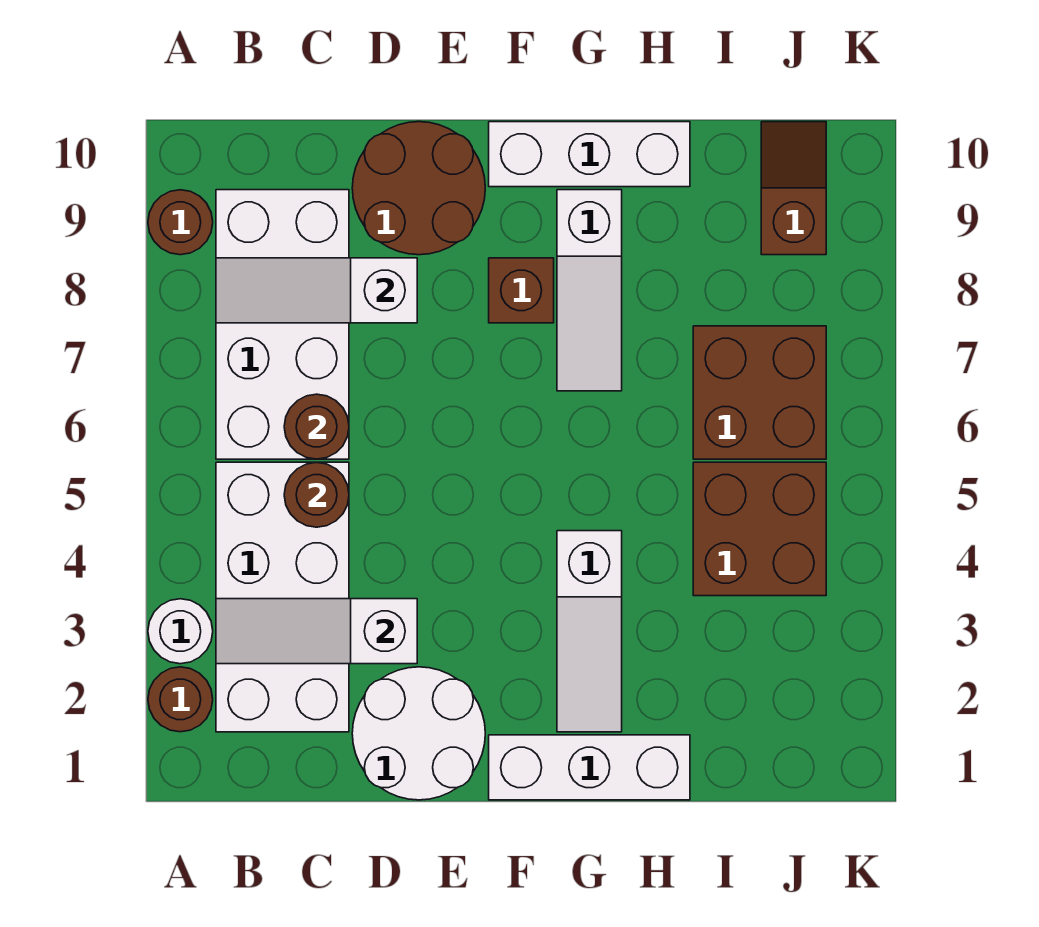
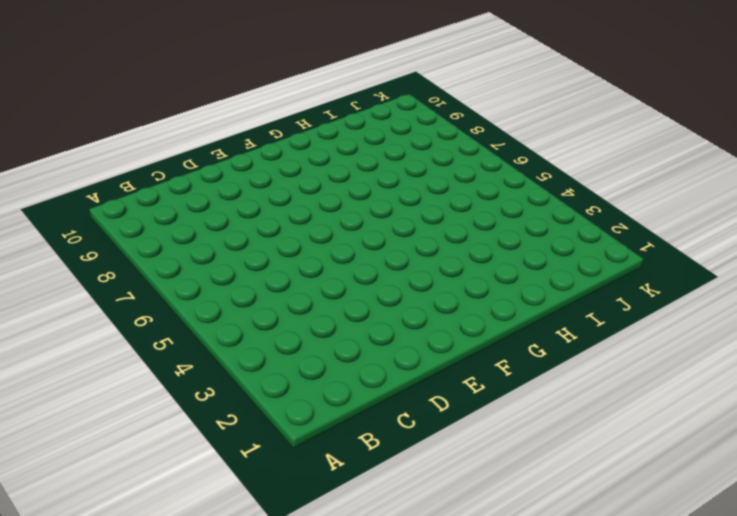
none -> brown 1x1 round brick [148,667,213,732]
none -> white 1x1 round brick [148,599,213,664]
none -> brown 1x1 round brick [148,190,213,255]

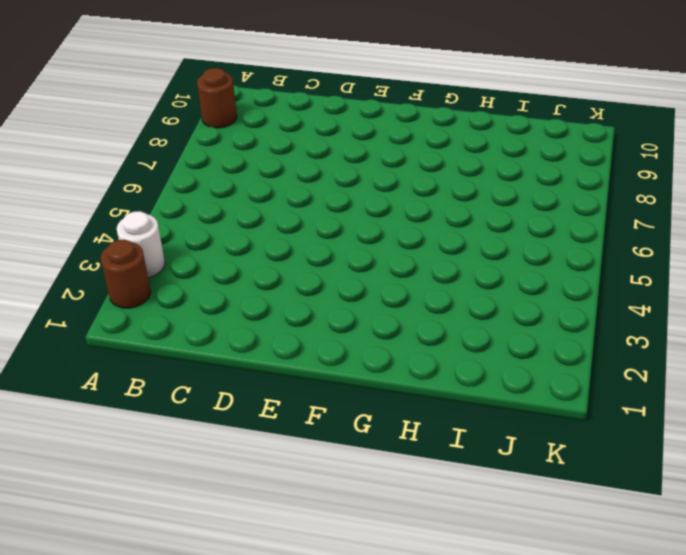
none -> white 2x4 brick [216,462,349,732]
none -> white 2x4 brick [216,190,349,459]
none -> white 2x2 round brick [352,667,485,800]

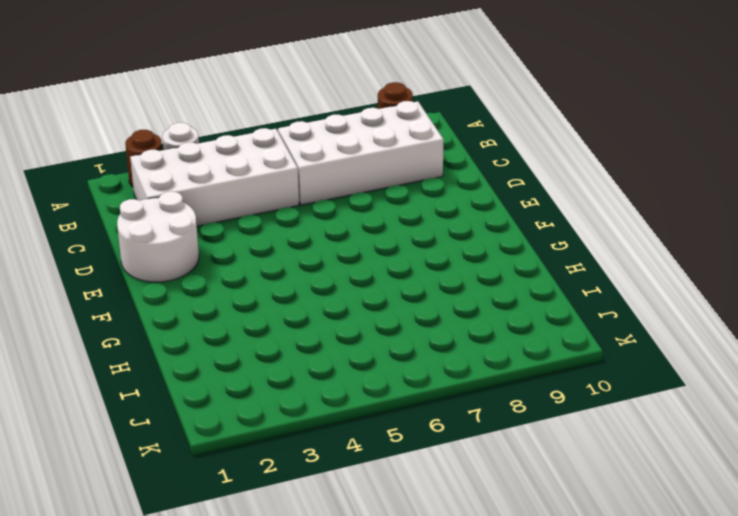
none -> brown 2x2 round brick [352,122,485,255]
none -> white 1x3 brick [489,735,690,800]
none -> brown 1x1 brick [489,258,554,323]

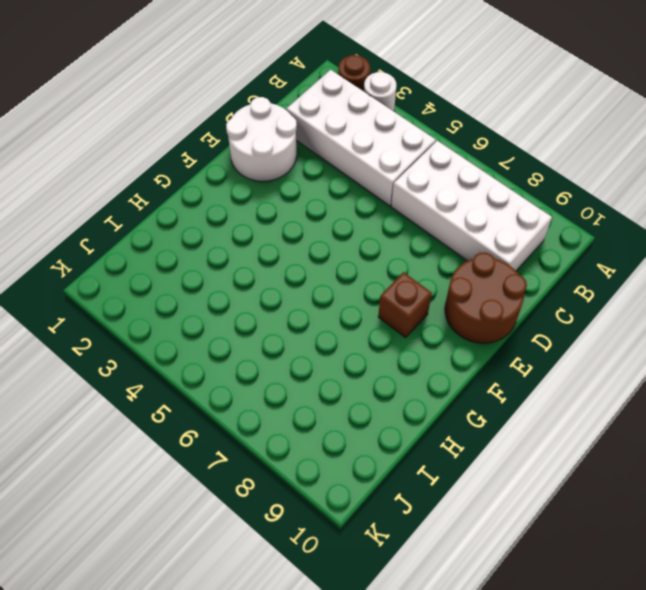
none -> brown 1x1 round brick [148,190,213,255]
none -> white 1x3 brick [489,735,690,800]
none -> white 1x3 brick [489,122,690,187]

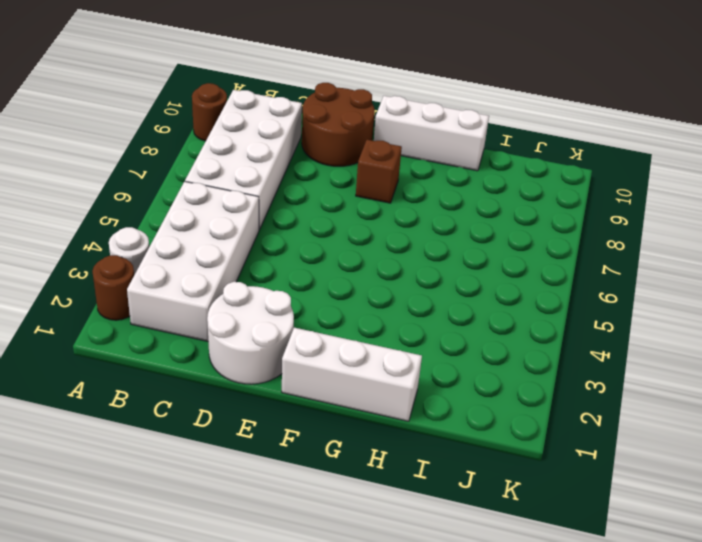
none -> white 1x3 slope [557,531,622,732]
none -> white 1x3 slope [557,190,622,391]
none -> brown 2x2 brick [693,462,826,596]

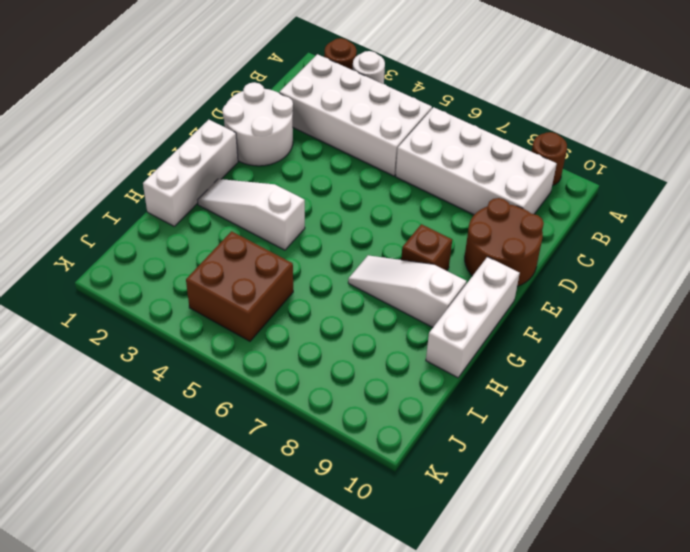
none -> brown 2x2 brick [693,326,826,459]
none -> brown 1x2 slope [761,122,826,255]
none -> white 1x3 slope [216,599,417,664]

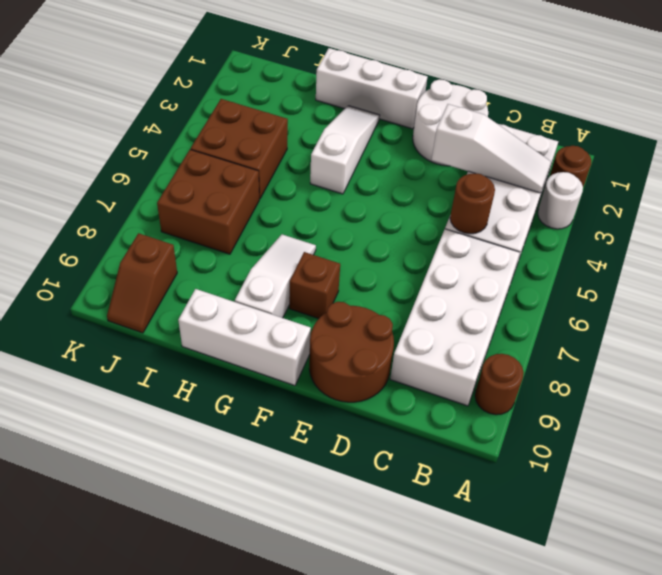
none -> white 1x3 slope [216,258,417,323]
none -> brown 1x1 round brick [284,394,349,459]

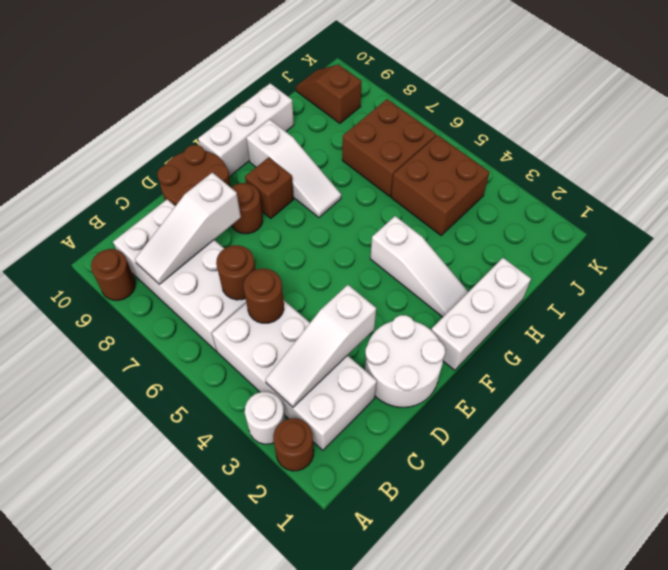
brown 1x1 round brick [231,183,263,234] -> none

